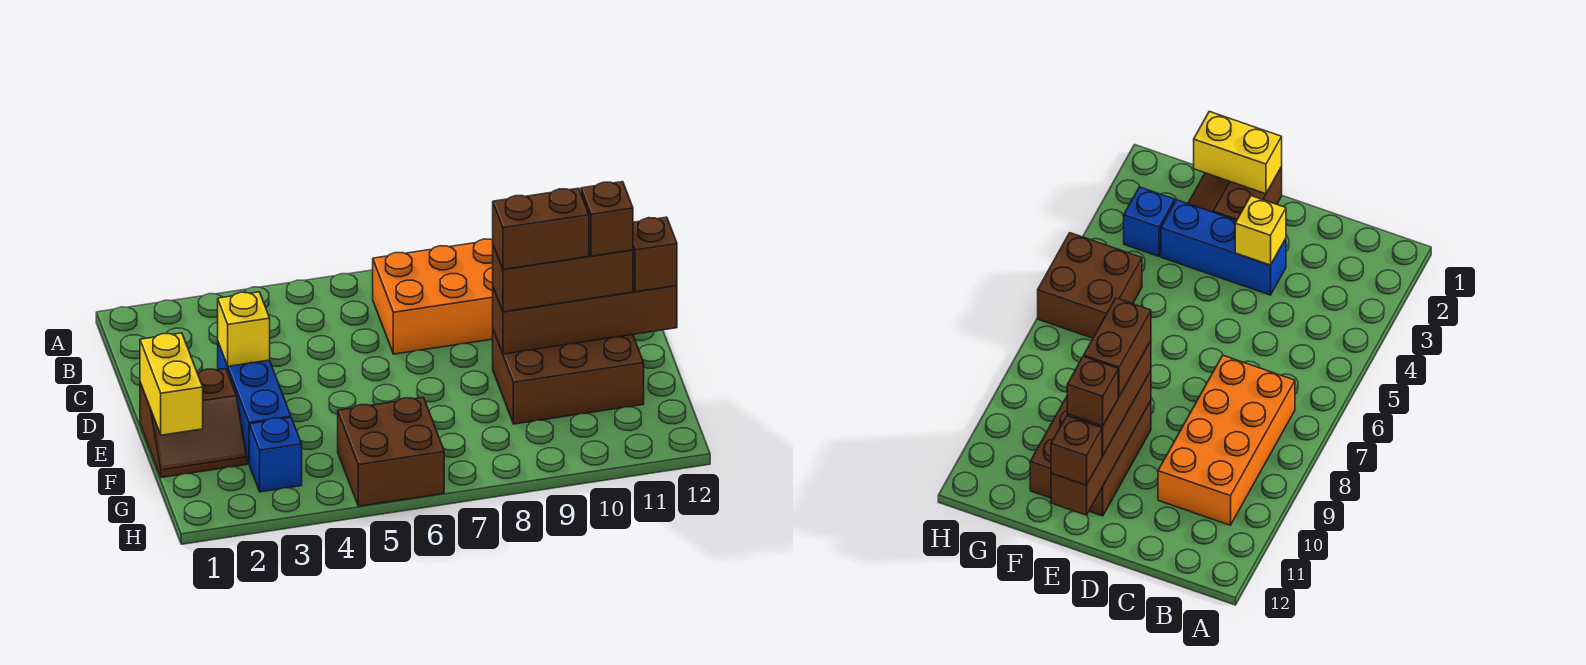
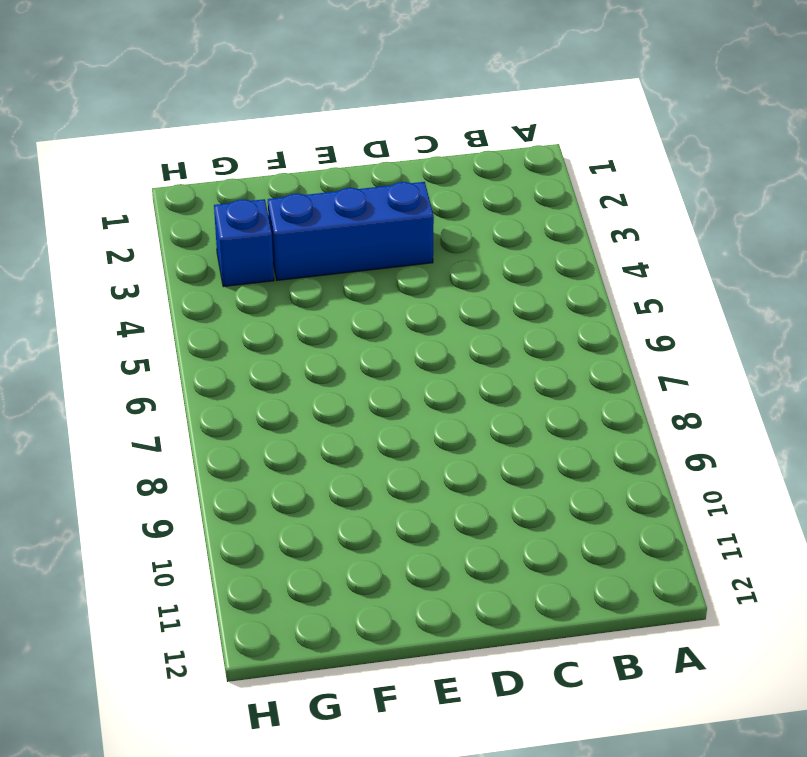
none -> orange 2x4 brick [373,239,493,354]
none -> brown 2x2 slope [140,369,247,478]
none -> brown 2x3 brick [493,330,644,424]

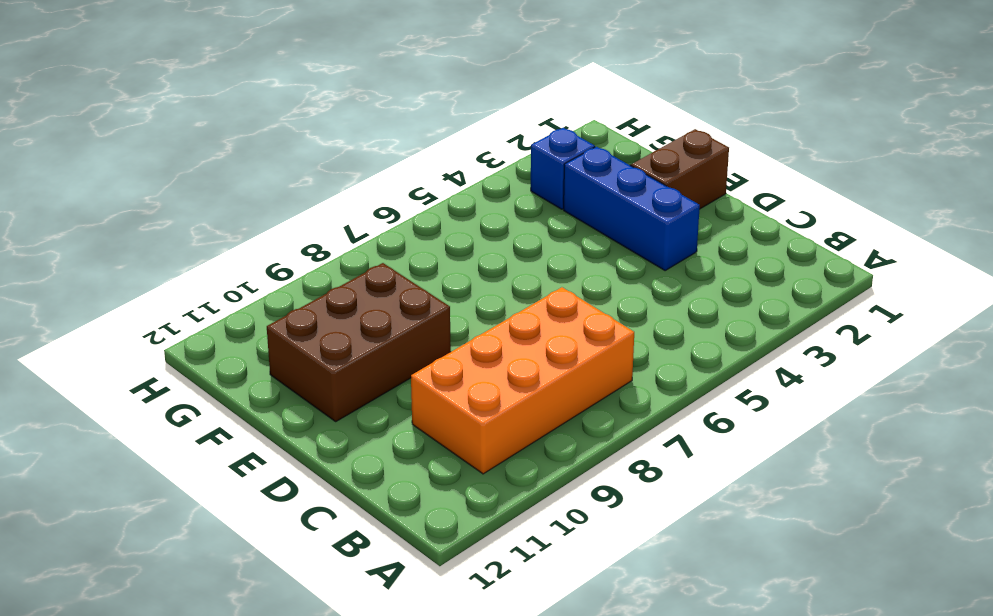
none -> brown 2x2 brick [338,397,444,506]
none -> yellow 1x1 brick [218,292,270,366]
none -> yellow 1x2 brick [140,333,203,435]

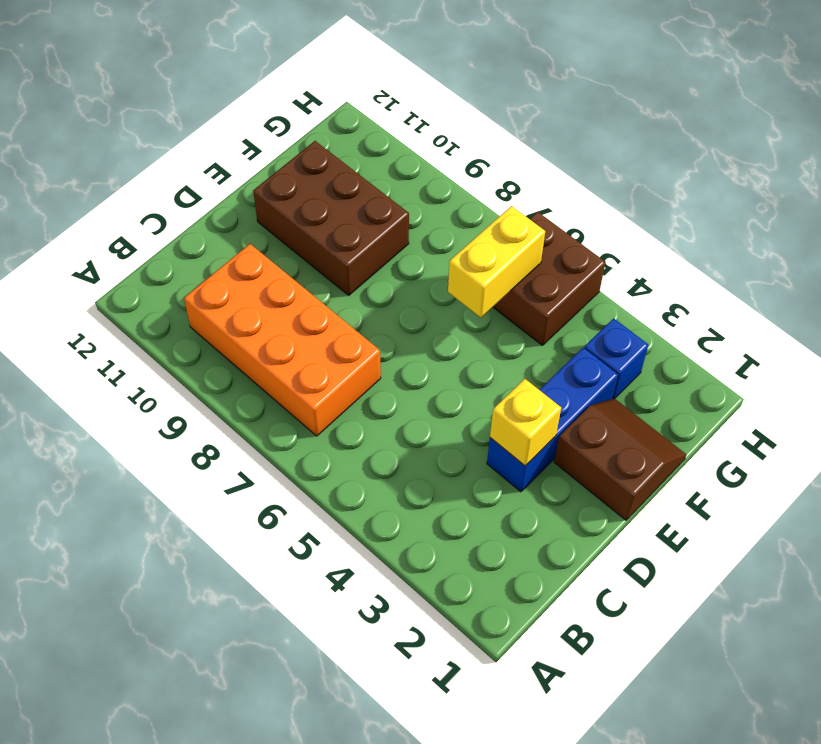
yellow 1x2 brick [448,206,545,318] -> yellow 1x2 brick moved to [140,333,203,435]
none -> brown 1x4 brick [493,286,677,354]
none -> brown 1x3 brick [493,245,633,312]
none -> brown 1x1 brick [633,217,677,292]

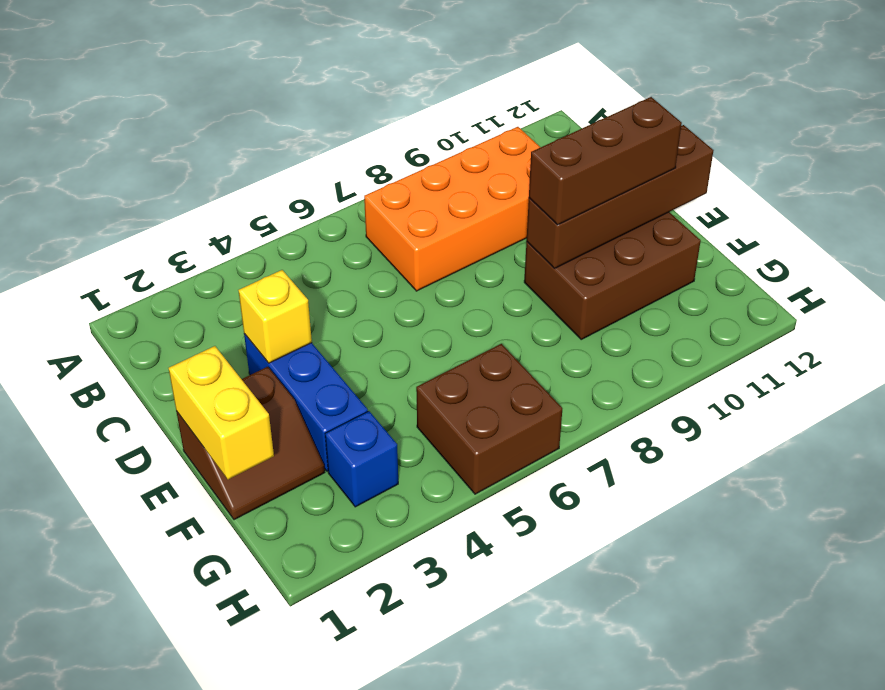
none -> brown 1x1 brick [633,217,677,292]
none -> brown 1x2 brick [493,188,589,270]
none -> brown 1x1 brick [581,182,633,256]

